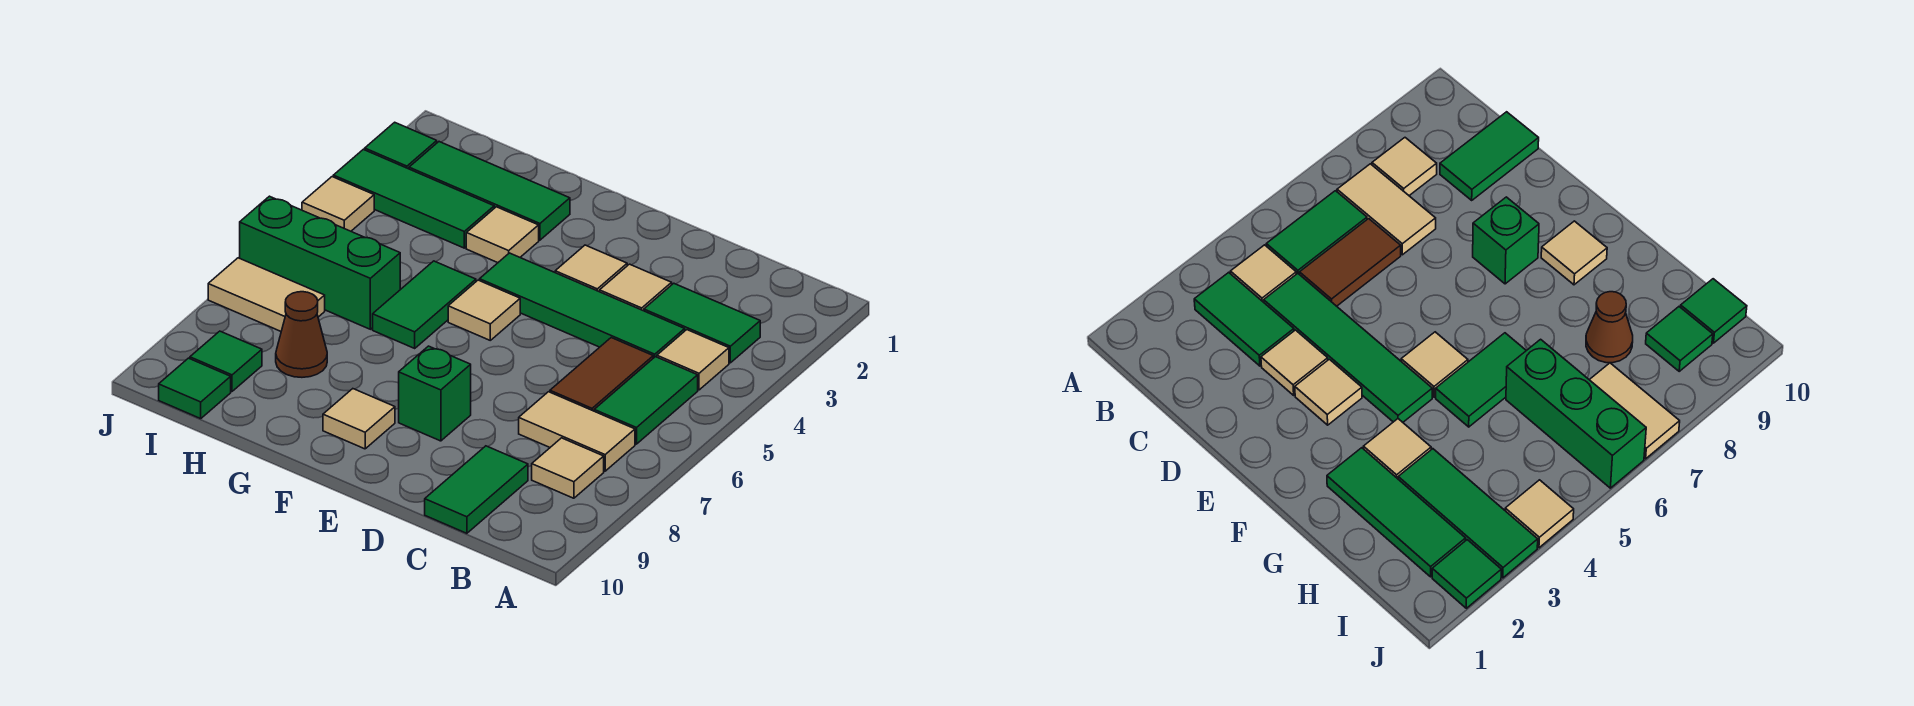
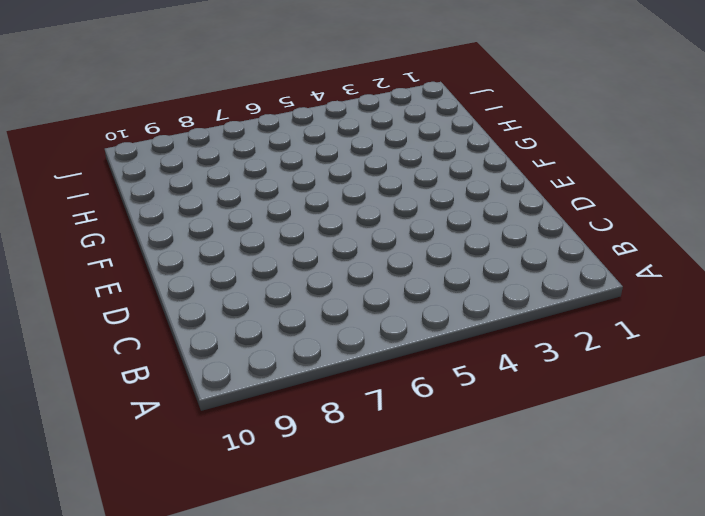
none -> green 1x2 tile [644,283,760,363]
none -> tan 1x1 tile [657,330,729,390]
none -> green 1x2 tile [594,357,698,444]

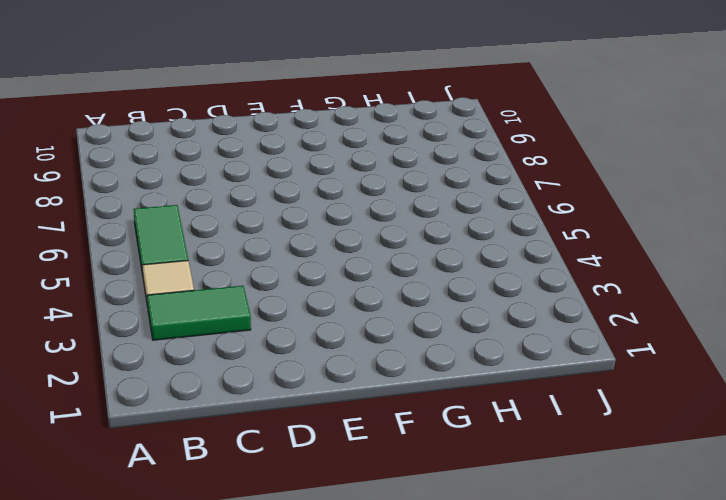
none -> tan 1x2 tile [519,392,635,471]
none -> tan 1x1 tile [532,438,604,498]
none -> green 1x4 tile [480,253,685,358]

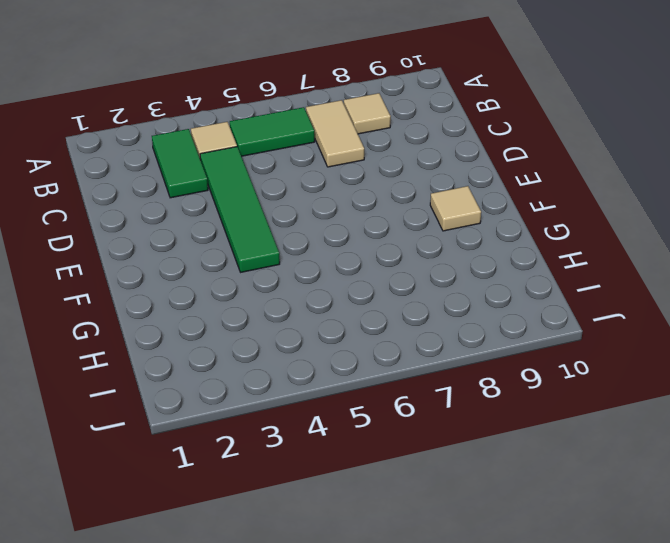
none -> brown 1x2 tile [550,338,653,411]
none -> green 1x2 tile [425,446,528,533]
none -> tan 1x1 tile [600,264,672,311]

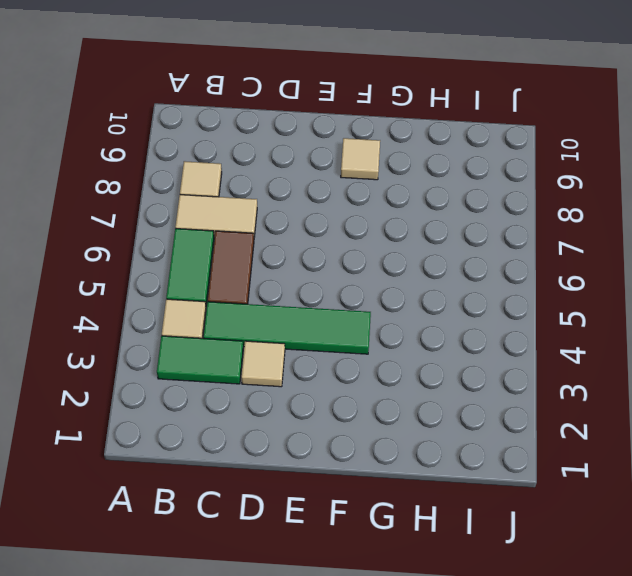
none -> green 1x2 tile [425,446,528,533]
none -> tan 1x1 tile [555,245,627,292]
none -> green 1x1 brick [399,346,471,441]

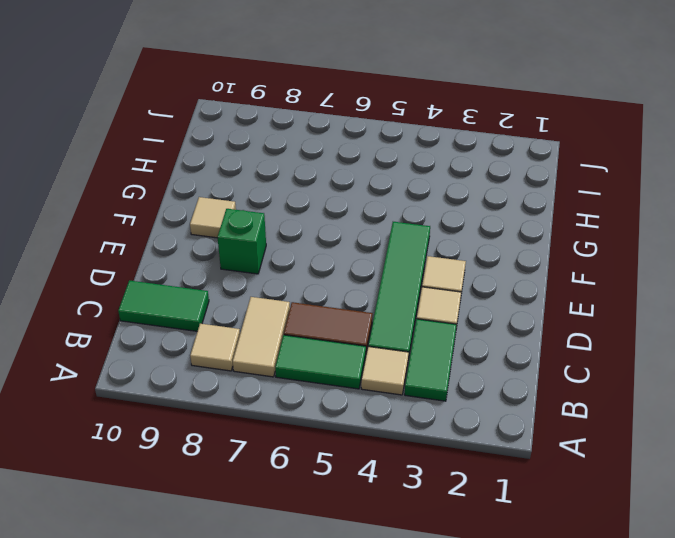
none -> tan 1x1 tile [448,280,520,340]
none -> green 1x3 tile [409,142,570,240]
none -> tan 1x1 tile [466,207,539,263]

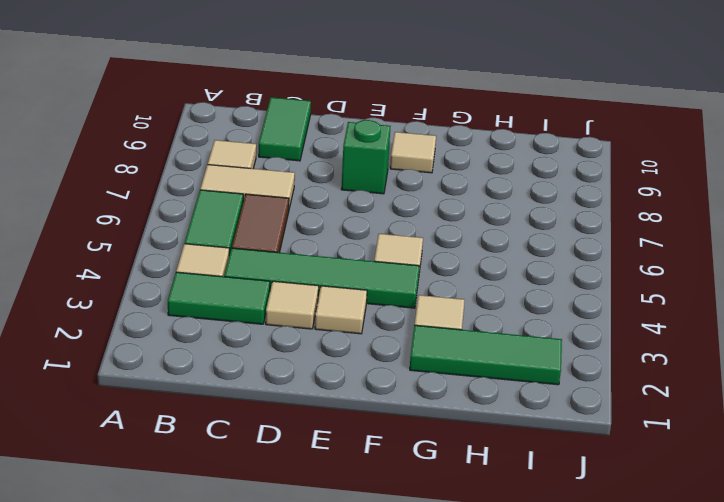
none -> green 1x2 tile [373,261,476,348]
none -> green 1x3 tile [333,149,494,248]
none -> green 1x3 brick [240,196,400,329]

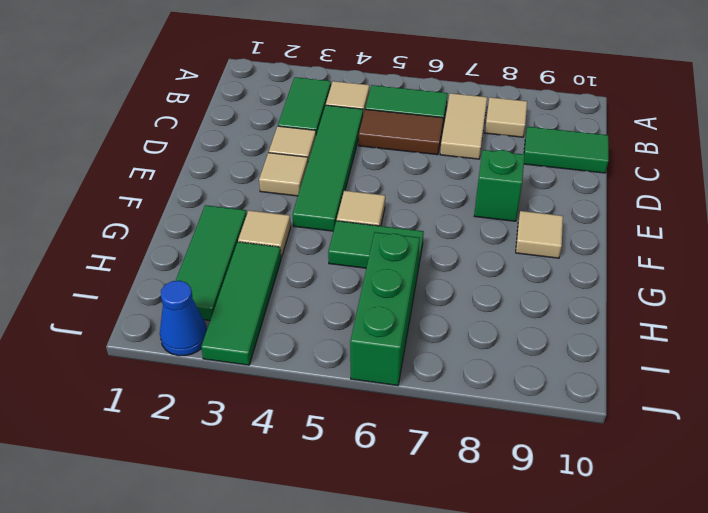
blue 1x1 cone [160,281,207,356] -> green 1x1 tile [365,122,437,169]
none -> brown 1x1 cone [276,292,327,377]
none -> tan 1x2 tile [208,258,325,331]
none -> green 1x1 tile [190,331,262,391]

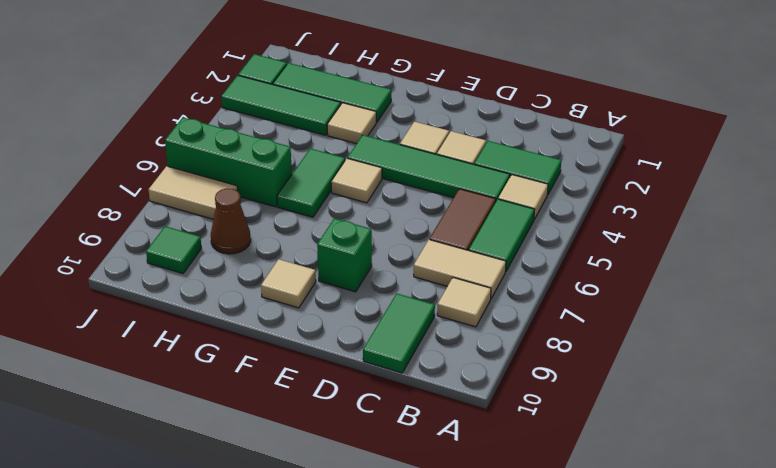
none -> green 1x1 tile [159,358,231,419]
none -> tan 1x1 tile [302,177,374,231]

